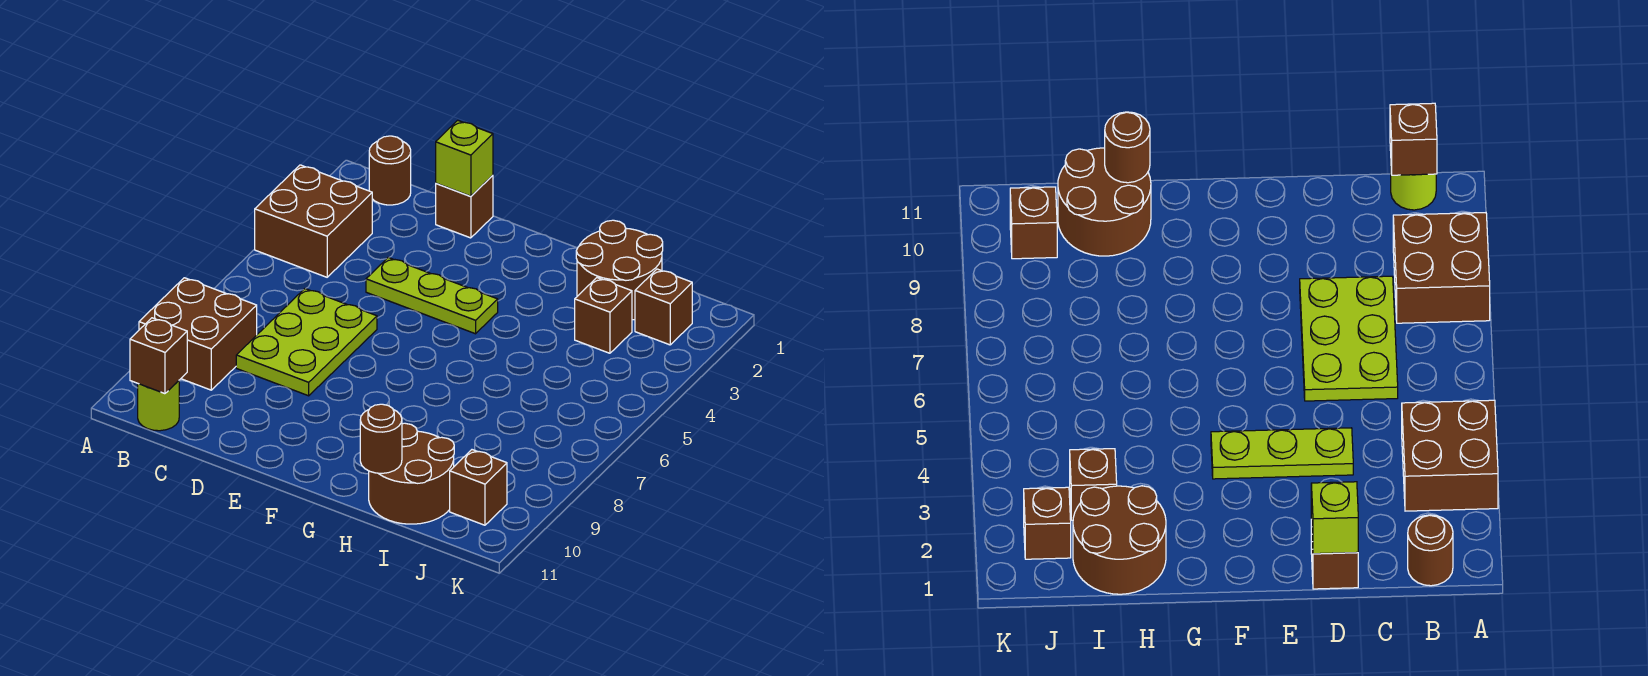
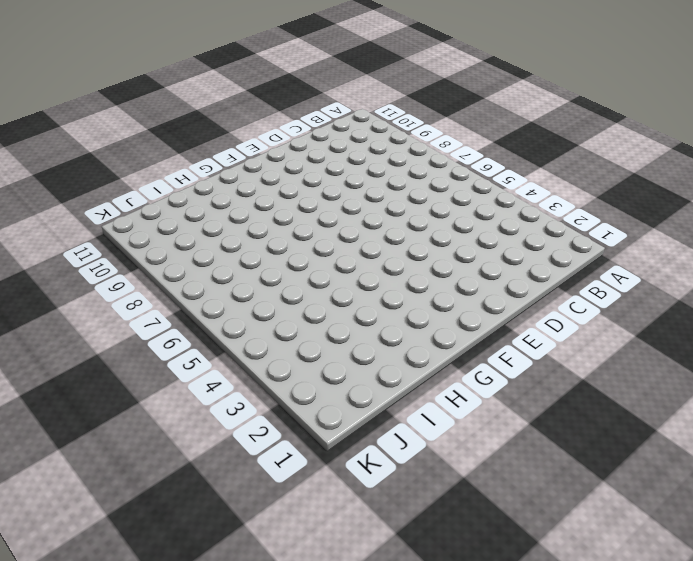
none -> brown 2x2 brick [255,165,372,277]
none -> brown 2x2 brick [139,278,257,390]
none -> brown 1x1 round brick [369,136,411,205]

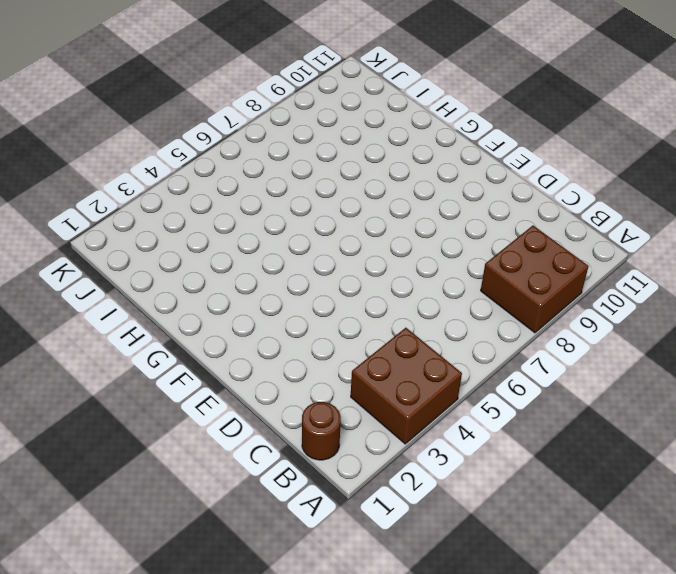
none -> lime 1x1 round brick [138,381,179,431]
none -> lime 2x3 plate [236,289,377,396]
none -> brown 1x1 brick [436,175,493,238]

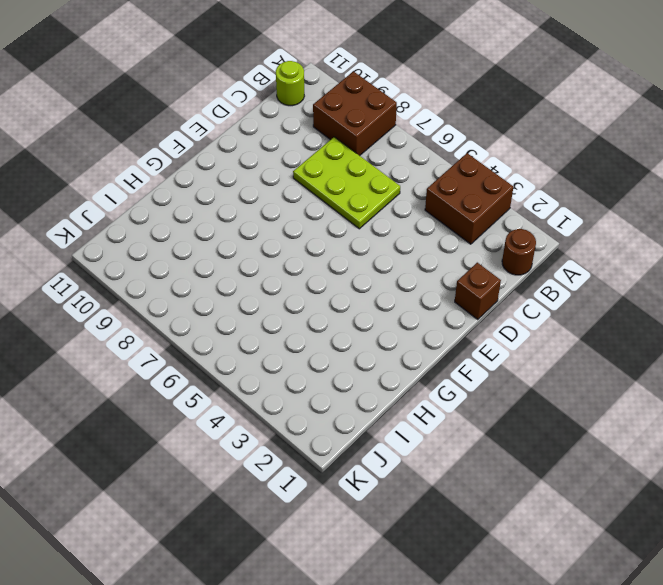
none -> lime 1x3 plate [366,258,498,334]
none -> brown 2x2 round brick [576,220,663,320]
none -> brown 2x2 round brick [369,423,454,524]

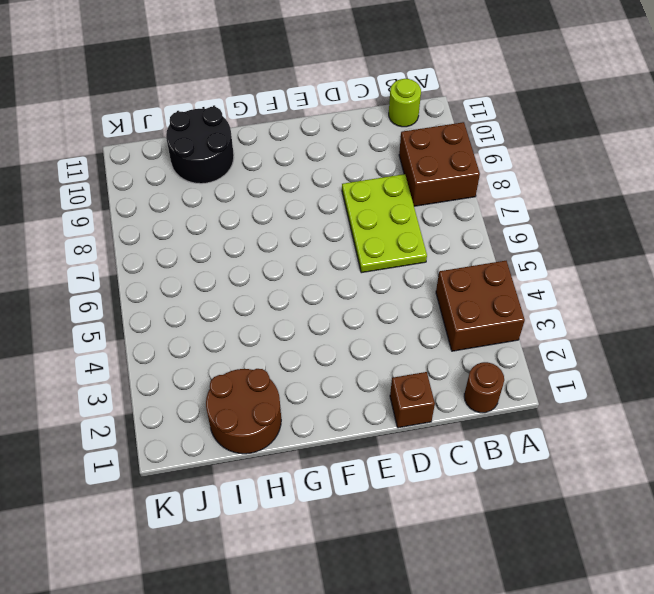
black 2x2 round brick [166,107,234,184] -> brown 2x2 round brick [369,423,454,524]
none -> lime 1x3 plate [366,258,498,334]
none -> brown 1x1 brick [575,278,632,353]
none -> brown 1x1 brick [635,269,692,345]

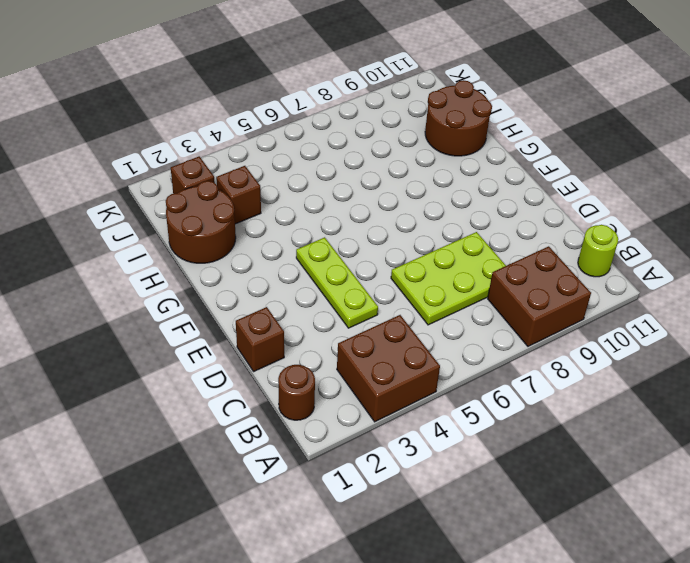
none -> brown 1x1 brick [450,450,507,525]
none -> brown 1x1 brick [130,318,187,394]
none -> lime 1x1 brick [436,120,493,196]

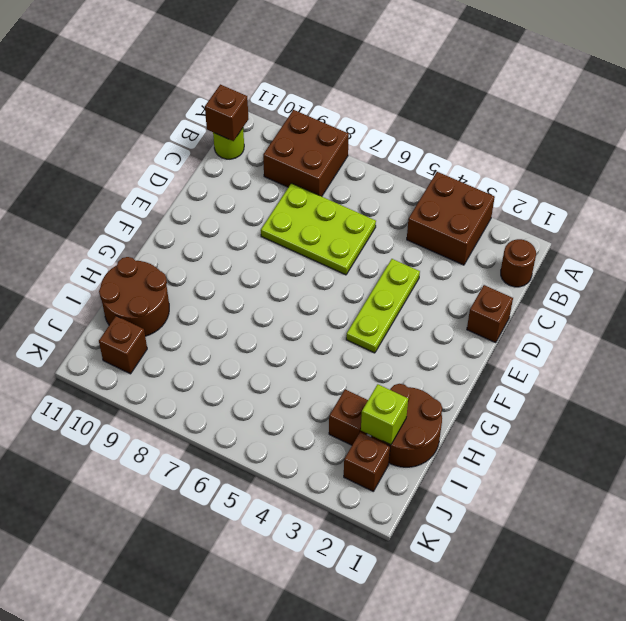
lime 1x1 brick [361,384,408,445] -> lime 1x1 brick moved to [436,120,493,196]
none -> brown 1x1 round brick [360,404,402,473]

